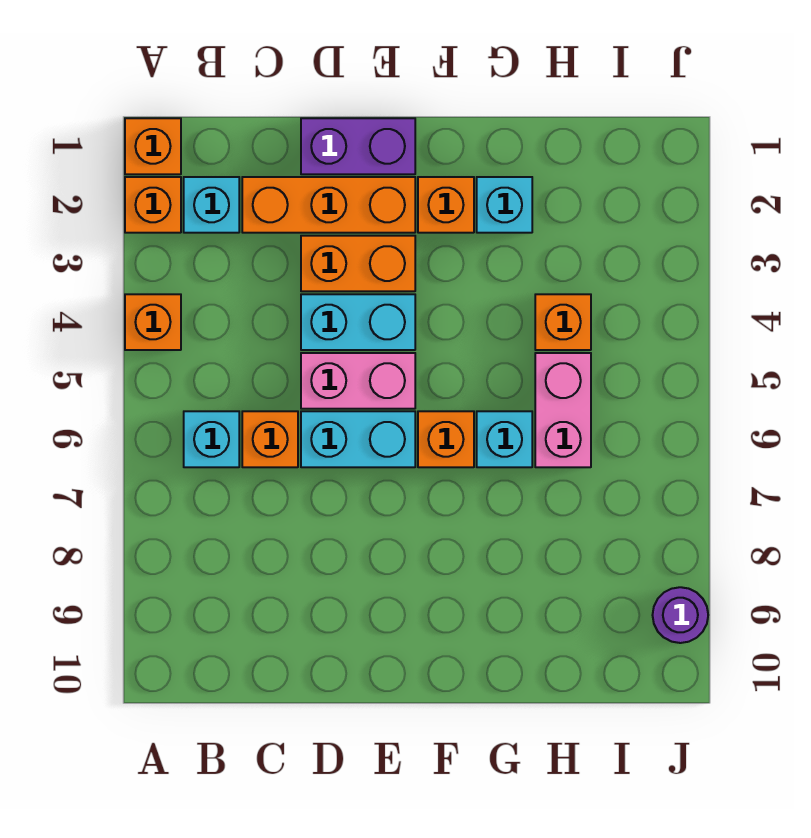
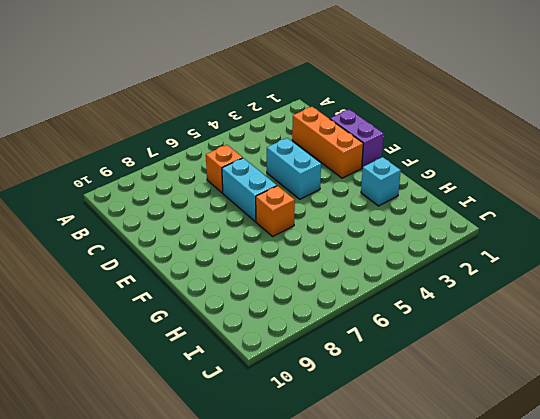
none -> orange 1x1 brick [125,118,181,174]
none -> orange 1x1 brick [125,177,181,233]
none -> orange 1x1 brick [125,294,181,350]

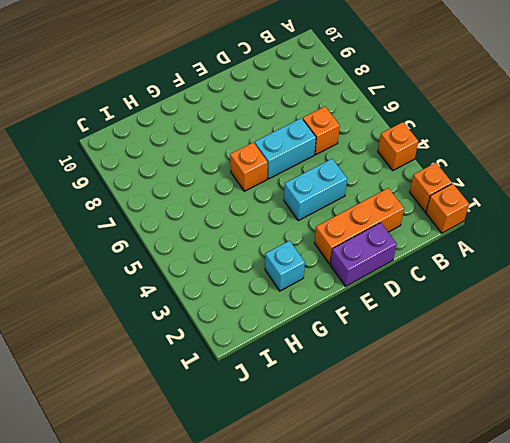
none -> cyan 1x1 brick [184,177,239,233]
none -> cyan 1x1 brick [184,411,239,467]
none -> orange 1x2 brick [301,236,415,291]

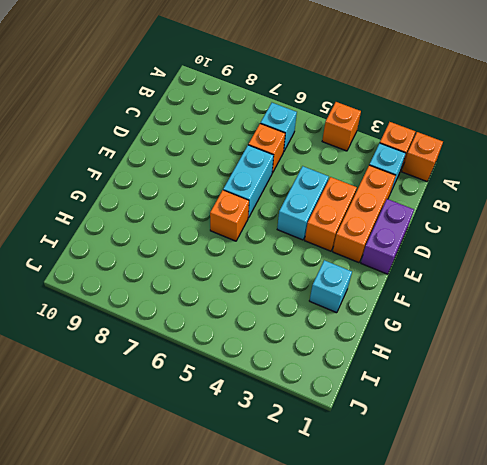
none -> pink 1x2 brick [301,353,415,409]
none -> orange 1x1 brick [418,177,474,233]
none -> cyan 1x1 brick [477,411,532,467]

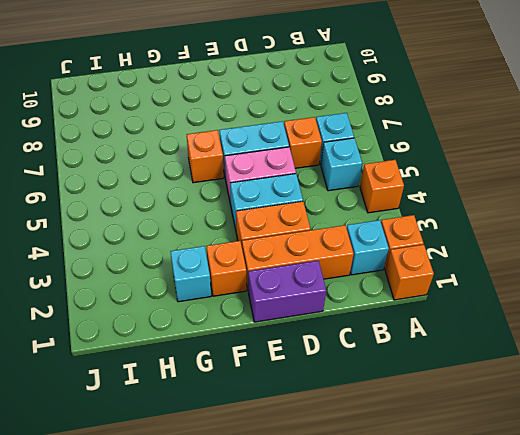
cyan 1x1 brick [321,138,362,191] -> cyan 1x1 brick moved to [477,411,532,467]
none -> orange 1x1 brick [535,294,591,350]
none -> pink 1x2 brick [535,353,591,467]
none -> purple 1x1 round brick [653,587,708,643]

